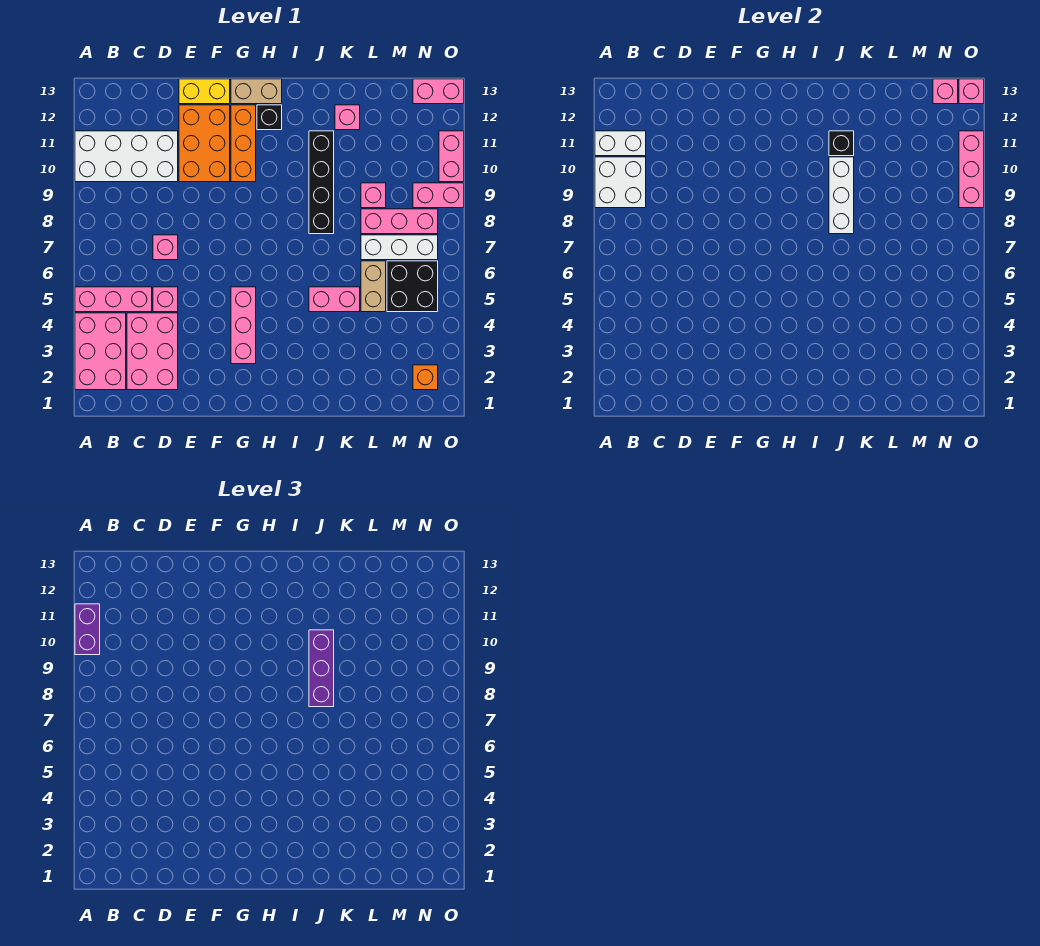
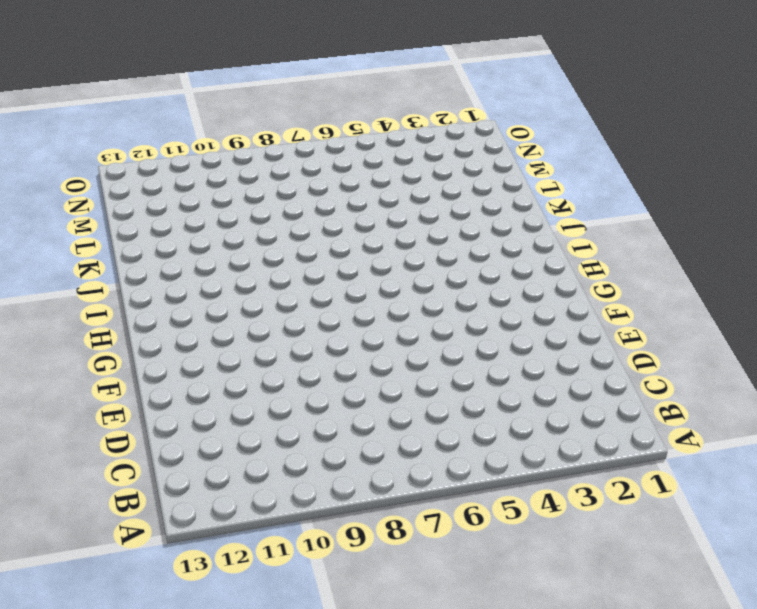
none -> pink 2x3 brick [75,313,126,390]
none -> pink 1x3 brick [75,287,152,312]
none -> white 2x4 brick [75,131,178,182]
none -> pink 2x3 brick [127,313,178,390]

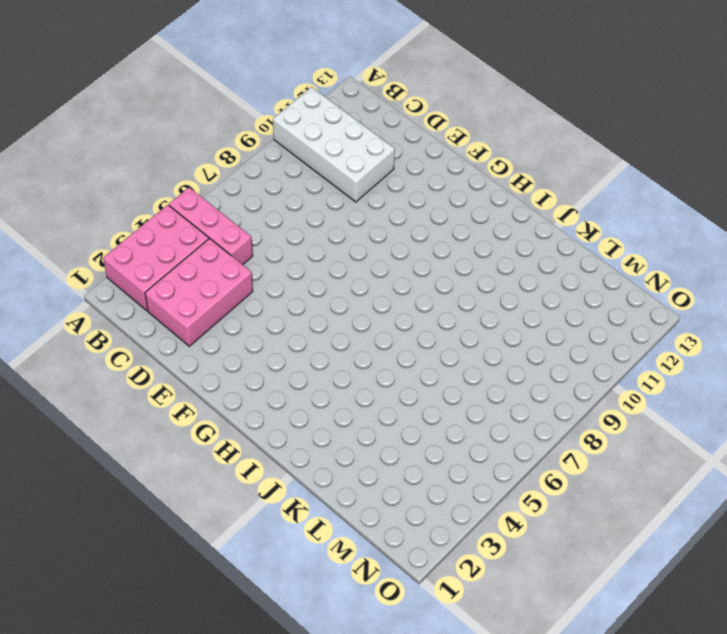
none -> pink 1x1 brick [153,287,178,312]
none -> pink 1x1 brick [153,235,178,260]
none -> orange 2x3 brick [179,105,230,182]
none -> yellow 1x2 brick [179,79,230,104]

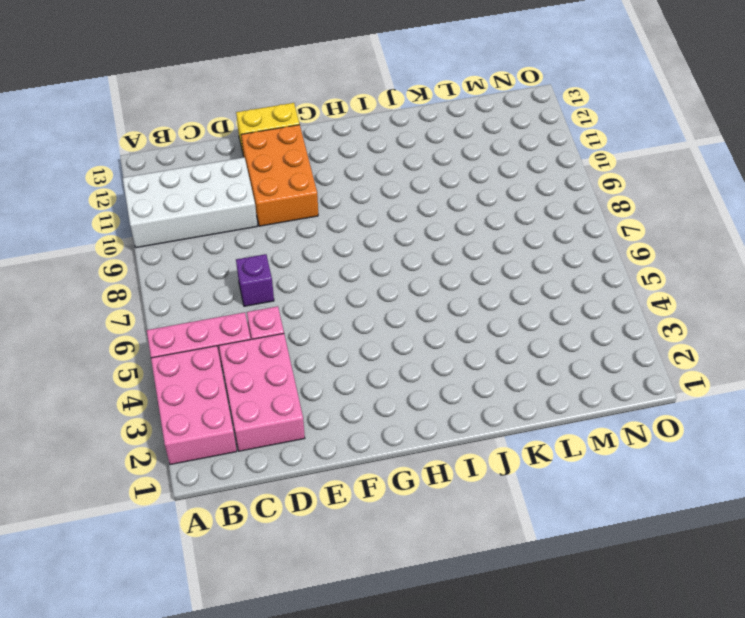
purple 1x1 brick [236,254,274,306] -> pink 1x1 brick [153,235,178,260]
none -> pink 1x3 brick [231,287,256,364]
none -> orange 1x3 brick [231,105,256,182]
none -> tan 1x2 brick [231,79,282,104]
none -> black 1x1 brick [257,105,282,130]

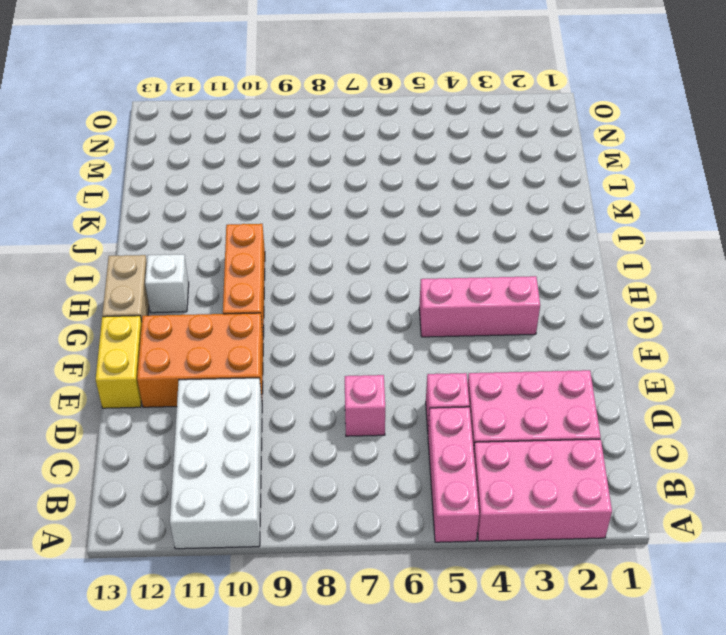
orange 1x3 brick [223,224,265,337] -> orange 1x3 brick turned to [231,105,256,182]
white 1x1 brick [145,254,189,313] -> black 1x1 brick [257,105,282,130]
none -> pink 1x2 brick [309,287,360,312]
none -> black 1x4 brick [309,131,334,234]
none -> pink 1x1 brick [335,105,360,130]
none -> tan 1x2 brick [361,261,386,312]

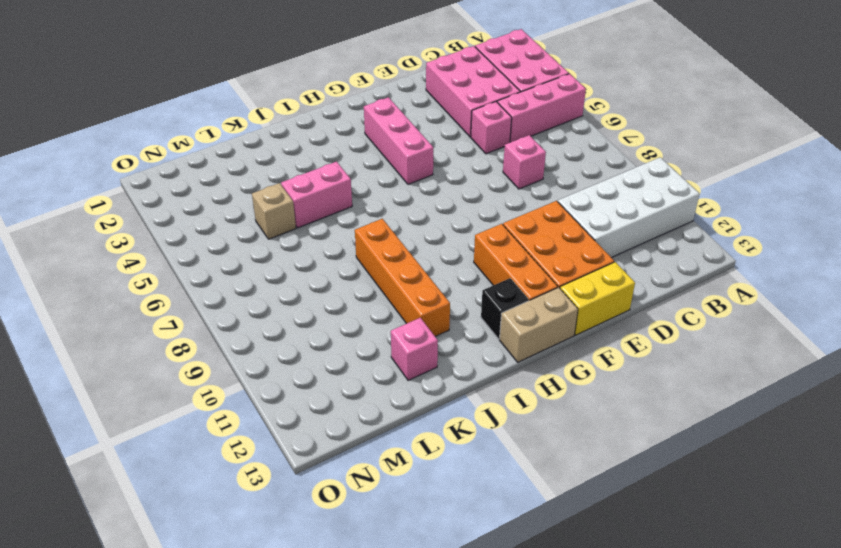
orange 1x4 brick [355,219,450,336] -> black 1x4 brick [309,131,334,234]
tan 1x1 brick [252,183,296,239] -> tan 1x2 brick [361,261,386,312]
none -> white 1x3 brick [361,235,438,260]
none -> pink 1x3 brick [361,209,438,234]
none -> pink 1x1 brick [361,183,386,208]
none -> black 2x2 brick [387,261,438,312]

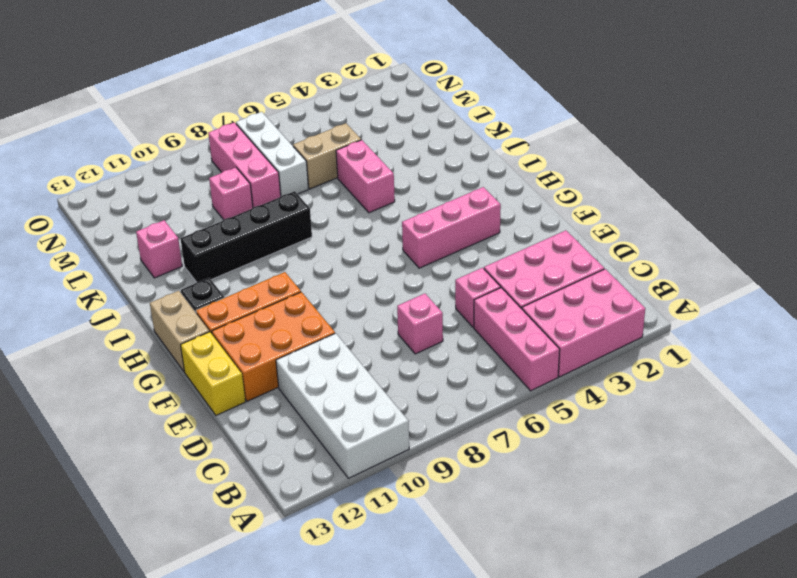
none -> black 2x2 brick [387,261,438,312]
none -> orange 1x1 brick [413,365,438,390]
none -> pink 1x2 brick [413,183,464,208]
none -> pink 1x2 brick [413,79,464,104]

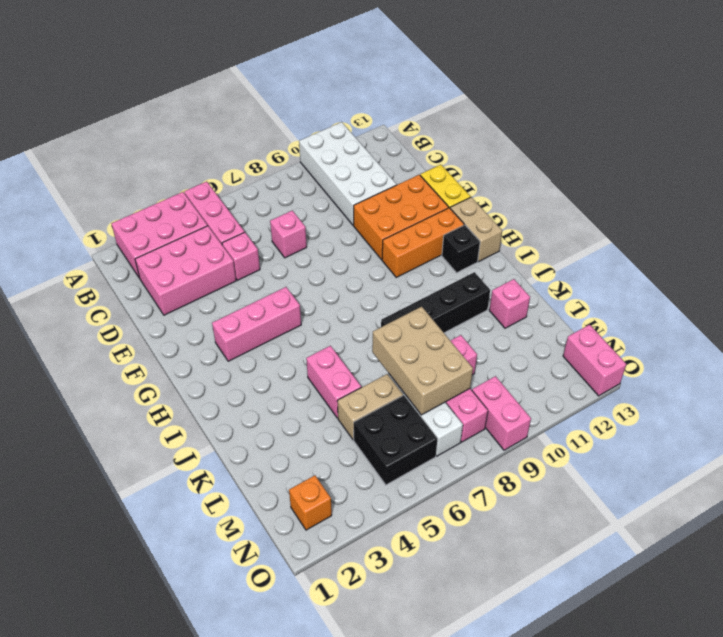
tan 2x3 brick [372,307,473,415] -> none
none -> pink 1x2 brick [439,131,464,182]
none -> white 2x2 brick [595,157,646,208]
none -> white 1x2 brick [595,131,646,156]
none -> white 1x3 brick [829,157,854,234]

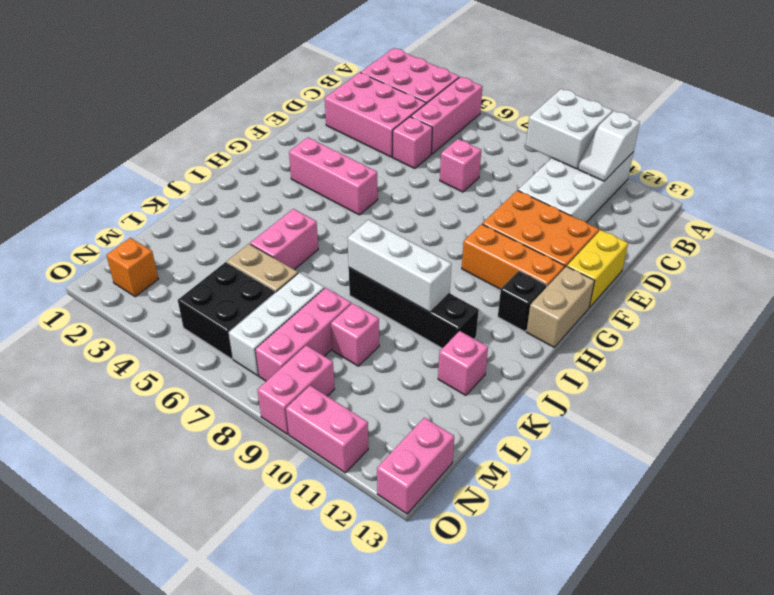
white 1x2 slope [578,111,640,181] -> white 1x2 brick [595,131,646,156]
none -> black 1x1 brick [829,131,854,156]
none -> pink 1x1 brick [933,79,958,104]
none -> pink 1x3 brick [959,131,984,208]
none -> pink 1x1 brick [959,79,984,104]

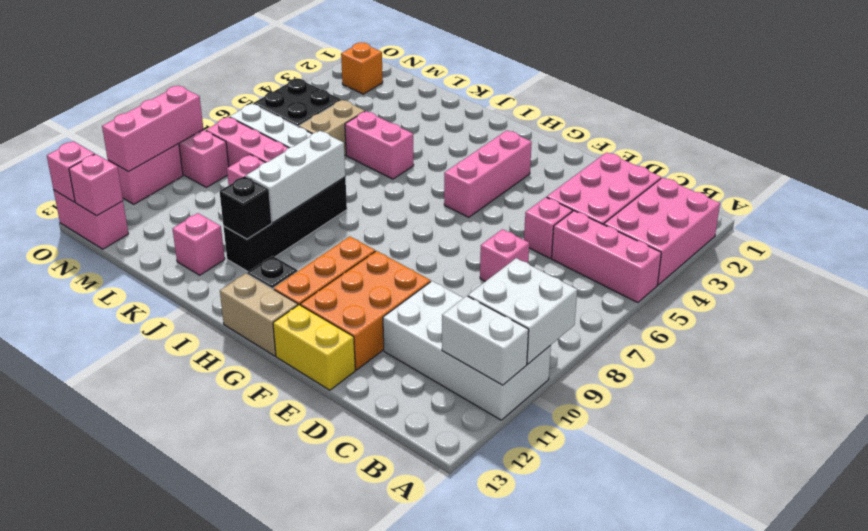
none -> purple 1x2 brick [75,604,100,655]
none -> purple 1x3 brick [309,630,334,707]

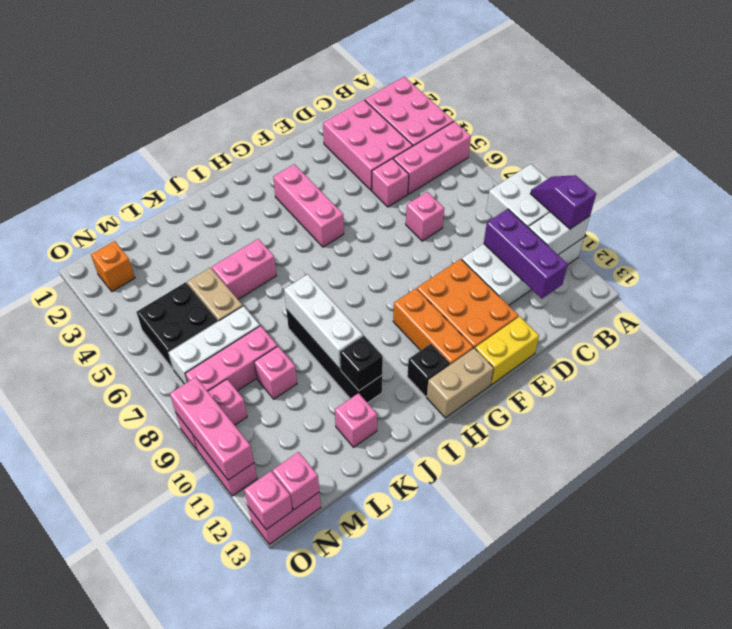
purple 1x2 slope [530,175,596,229] -> purple 1x2 brick [75,604,100,655]
purple 1x3 brick [484,209,568,299] -> purple 1x3 brick moved to [309,630,334,707]

